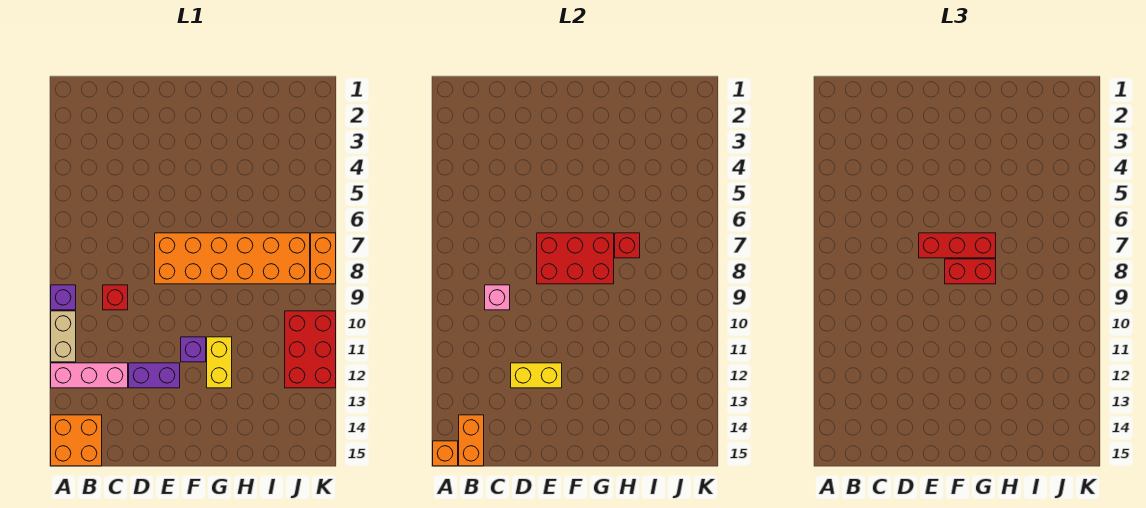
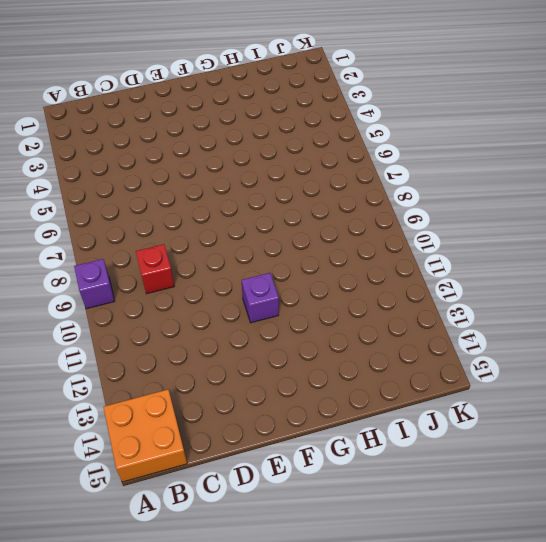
none -> tan 1x2 brick [51,311,76,362]
none -> pink 1x3 brick [51,363,128,388]
none -> purple 1x2 brick [129,363,180,388]

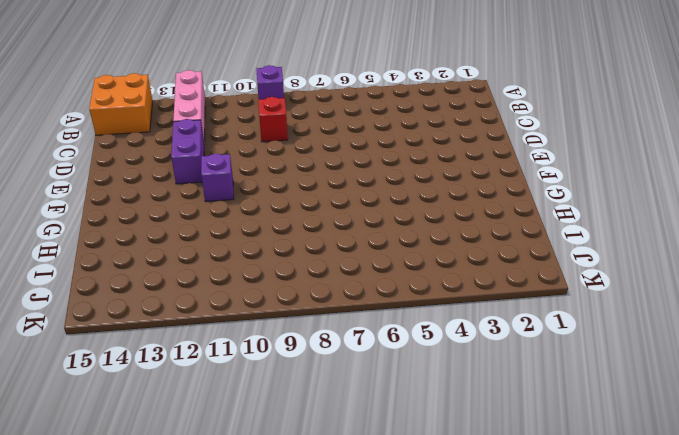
none -> tan 1x2 brick [51,311,76,362]
none -> orange 2x6 brick [155,233,310,284]
none -> yellow 1x2 brick [207,337,232,388]

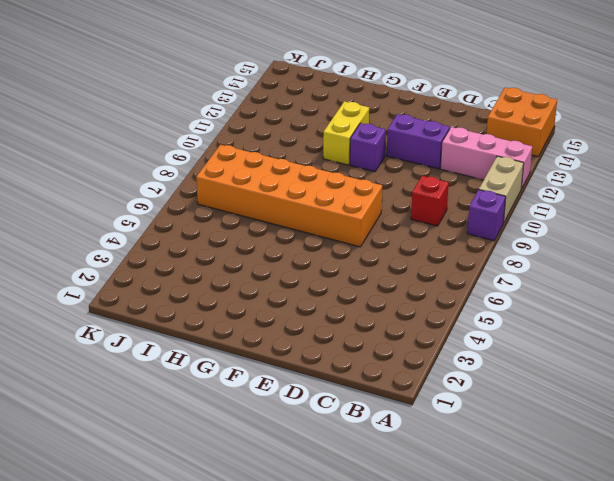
none -> red 2x3 brick [285,311,336,388]
none -> orange 1x2 brick [311,233,336,284]
none -> orange 1x1 brick [433,441,458,466]

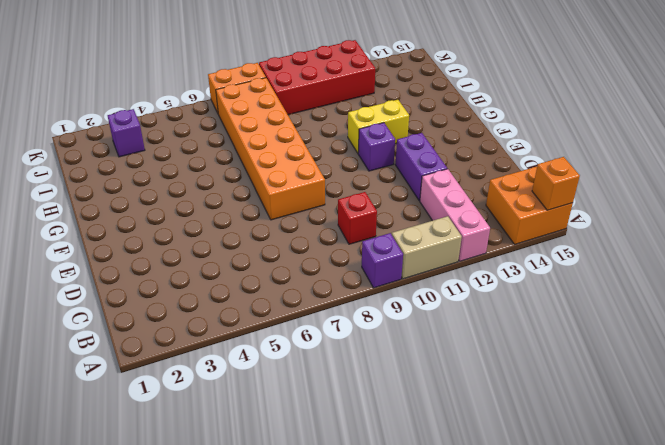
purple 1x1 brick [108,109,145,157] -> none
red 2x4 brick [259,40,375,115] -> red 2x3 brick [285,311,336,388]
none -> orange 1x2 brick [459,415,484,466]
none -> pink 1x1 brick [485,285,510,310]
none -> yellow 1x2 brick [511,363,562,388]

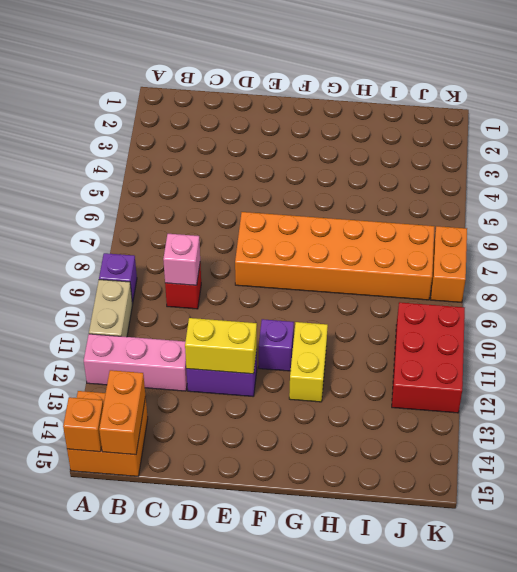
none -> red 2x3 brick [537,233,614,284]
none -> red 1x1 brick [615,233,640,258]
none -> red 1x3 brick [919,233,996,258]

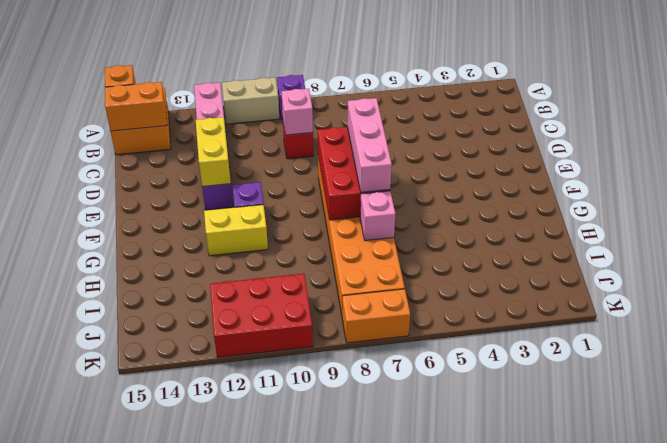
pink 1x3 brick [347,98,392,192] -> red 1x3 brick [919,233,996,258]
pink 1x1 brick [360,191,395,241] -> red 1x1 brick [615,233,640,258]
none -> red 1x2 brick [945,259,996,284]

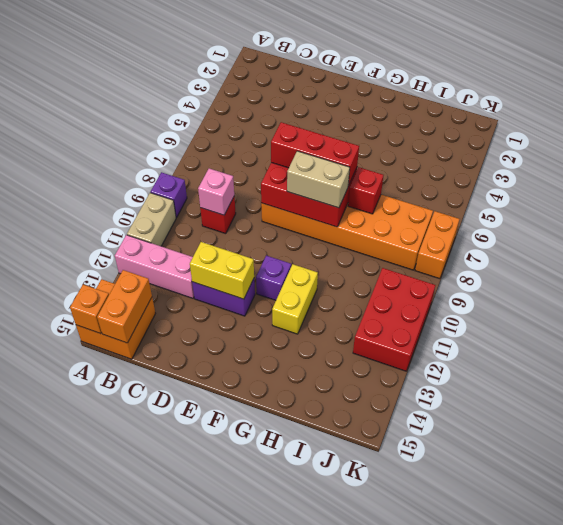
tan 1x2 brick [287,151,350,208] -> red 1x2 brick [945,259,996,284]

